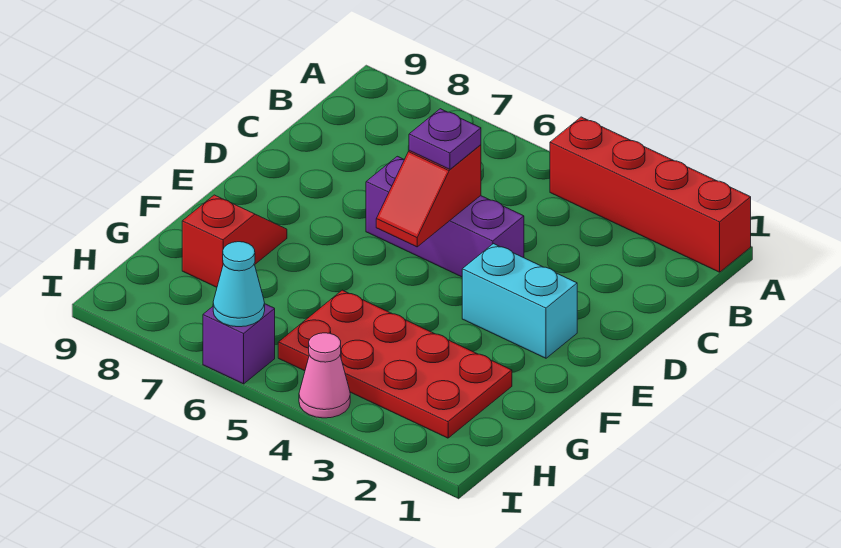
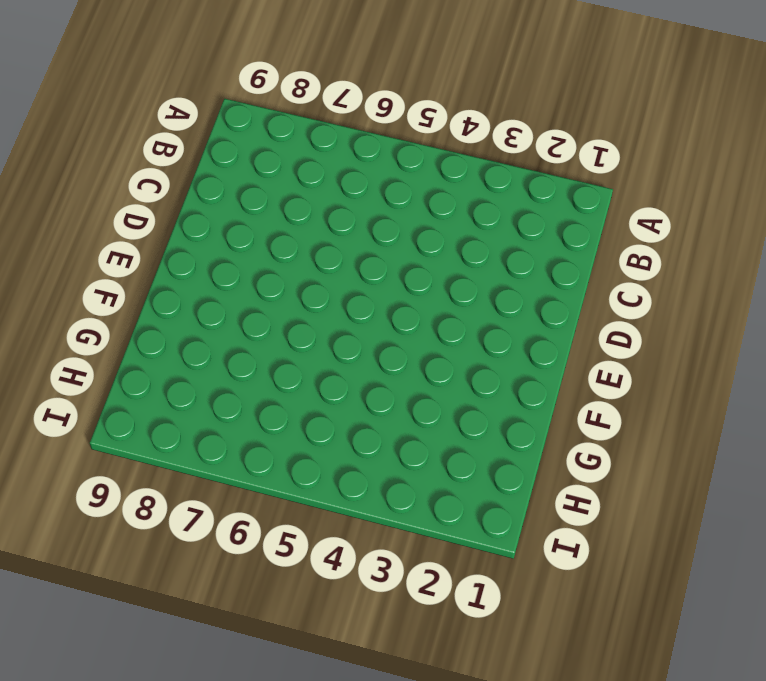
none -> red 1x4 brick [550,117,751,272]
none -> purple 1x3 brick [366,156,524,277]

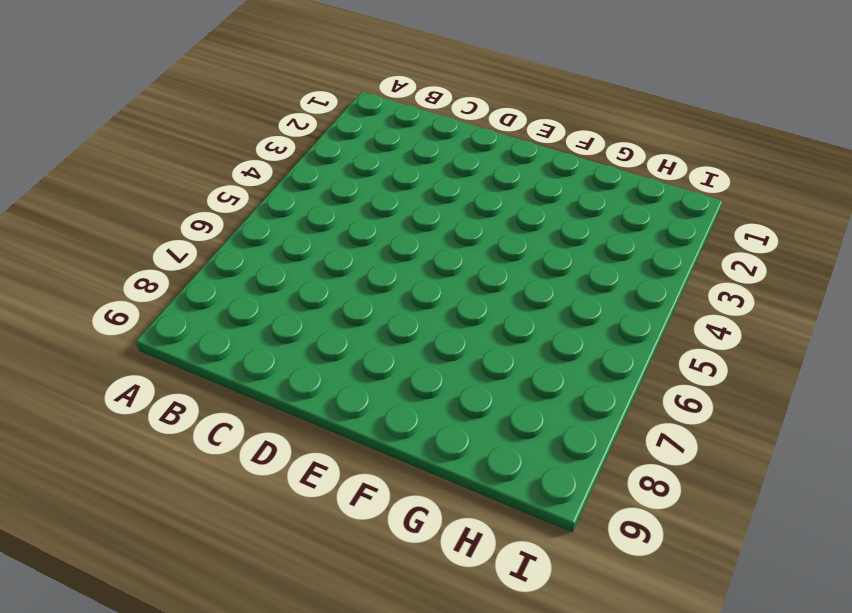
none -> red 1x4 brick [550,117,751,272]
none -> purple 1x3 brick [366,156,524,277]

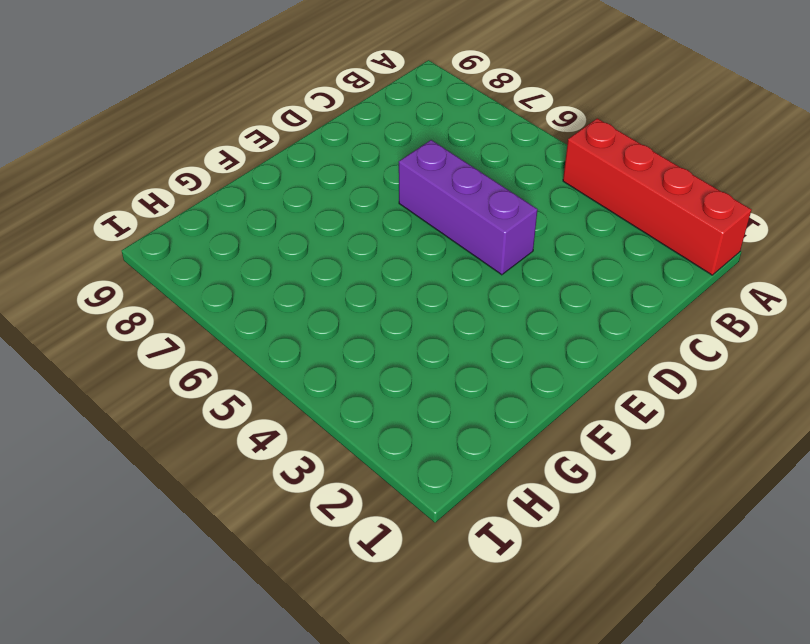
none -> cyan 1x2 brick [462,244,577,358]
none -> red 1x2 slope [182,195,287,287]

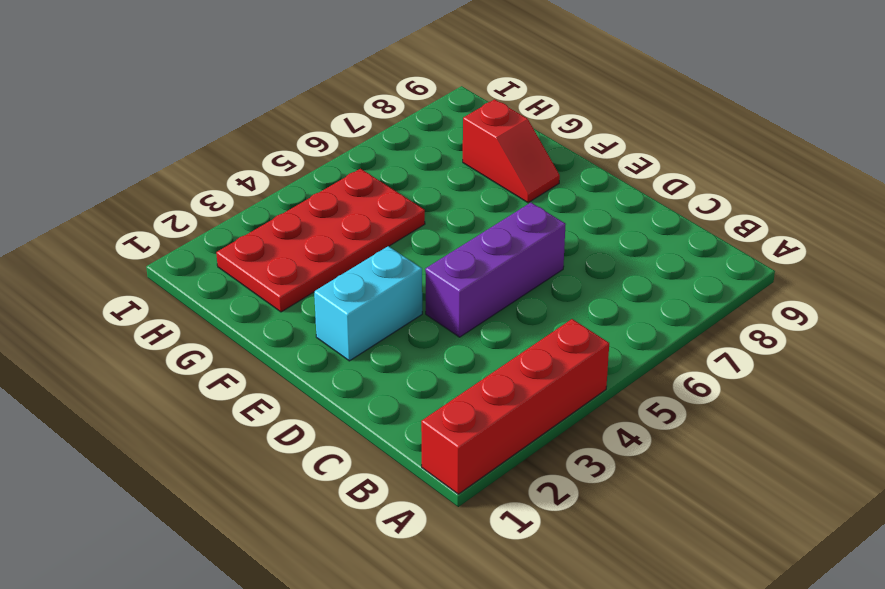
none -> pink 1x1 cone [299,333,350,418]
none -> purple 1x1 brick [203,304,275,384]

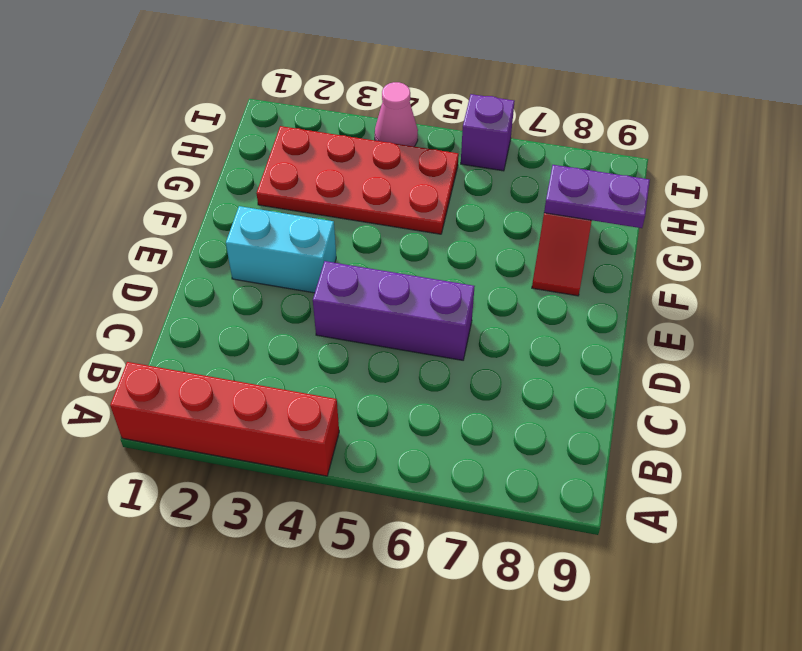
purple 1x2 plate [544,165,650,228] -> none
none -> red 1x2 slope [376,145,481,247]
none -> cyan 1x1 cone [213,242,265,327]

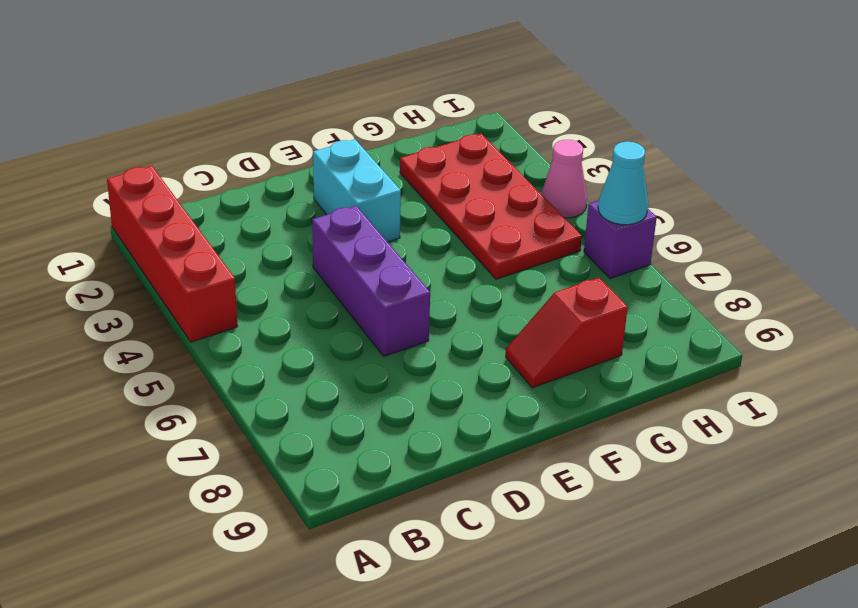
none -> red 1x2 slope [376,145,481,247]
none -> purple 1x1 plate [409,109,481,169]

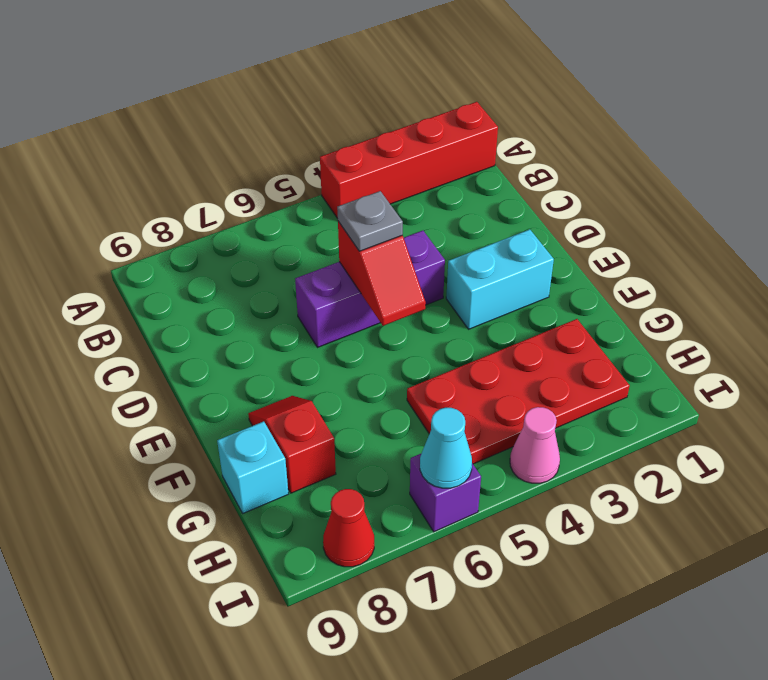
grey 1x1 plate [337,191,403,251] -> purple 1x1 plate [409,109,481,169]
cyan 1x1 brick [217,421,288,513] -> none
red 1x1 cone [323,489,374,567] -> none

